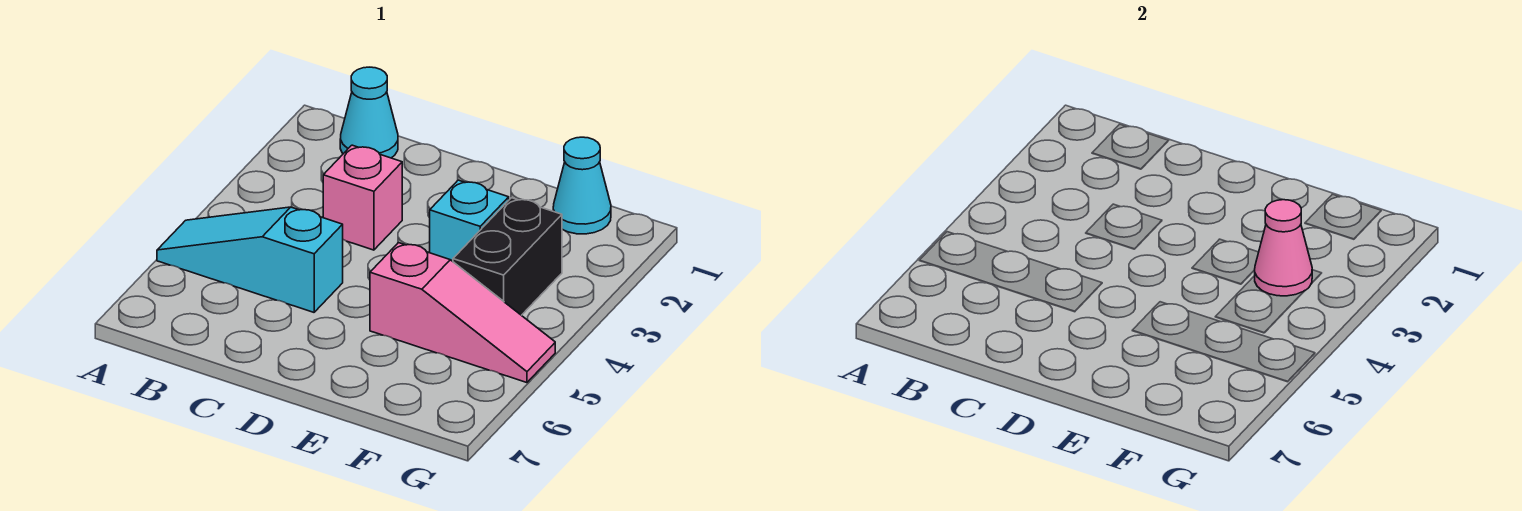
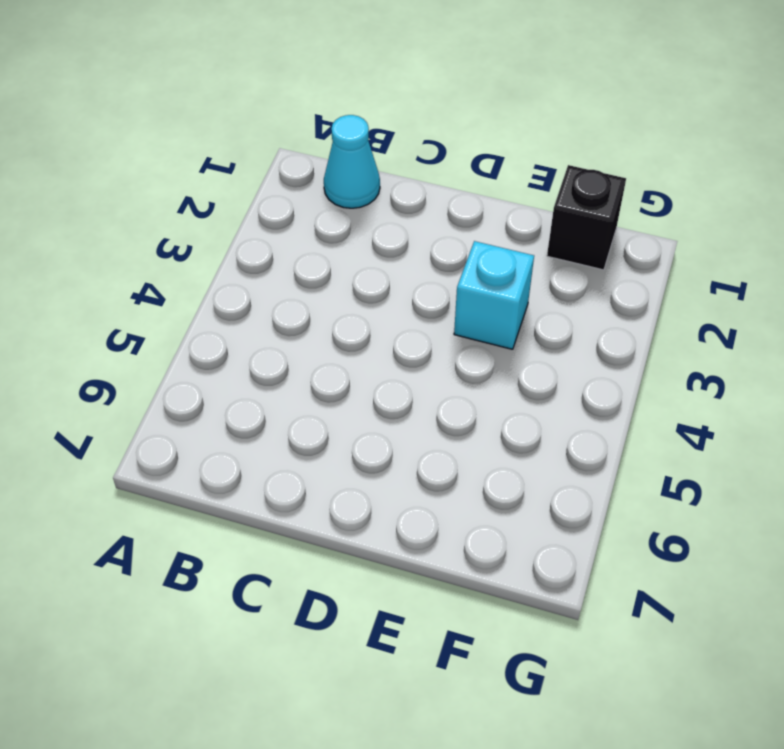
black 1x1 brick [547,165,626,270] -> cyan 1x1 cone [553,137,611,234]
none -> cyan 1x3 slope [157,207,343,312]
none -> pink 1x1 brick [323,145,402,250]

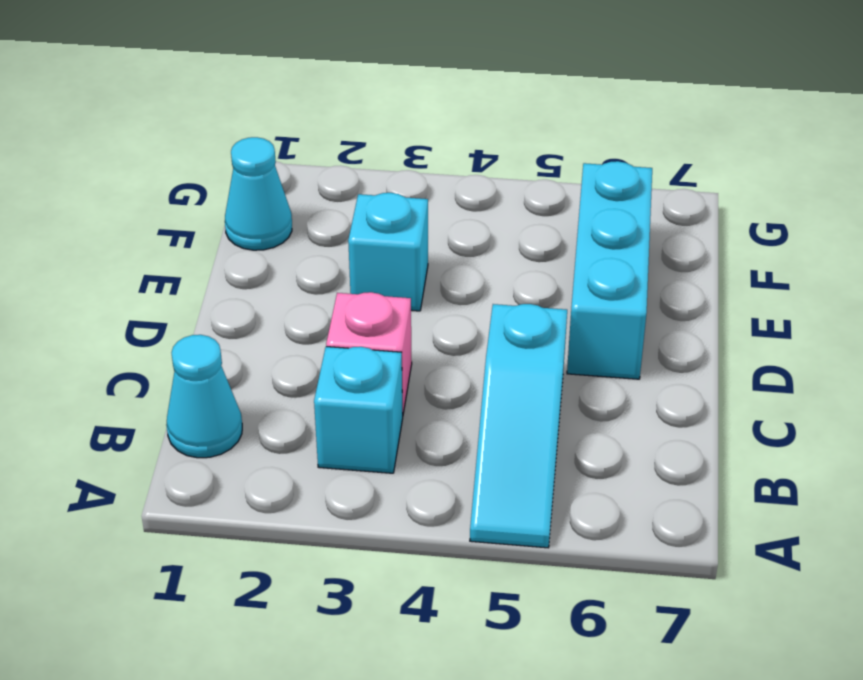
cyan 1x1 brick [314,347,403,473] -> none
cyan 1x3 brick [567,161,652,379] -> none
none -> pink 1x3 slope [370,243,555,383]
none -> black 1x2 brick [453,198,562,315]

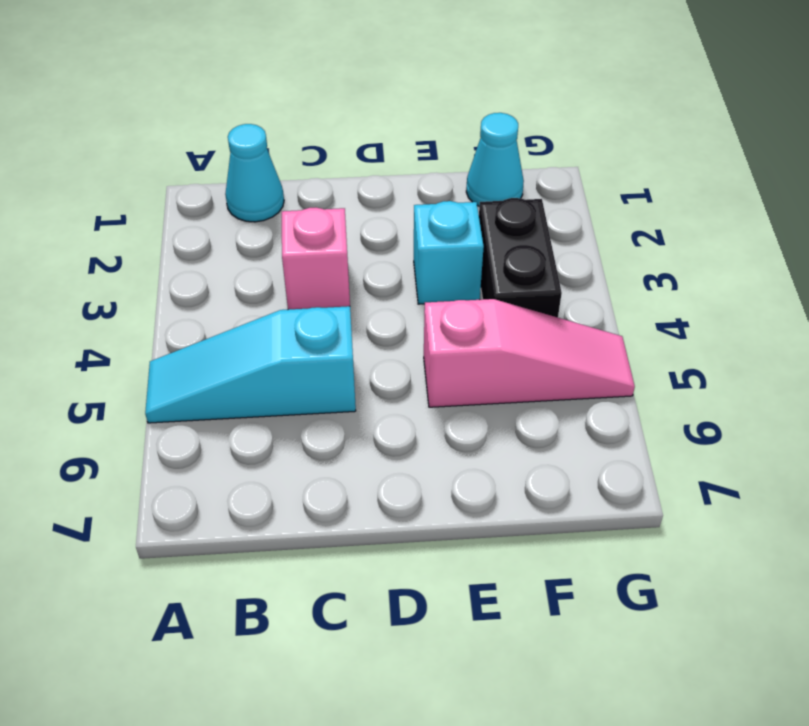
none -> pink 1x1 cone [1255,200,1312,296]

